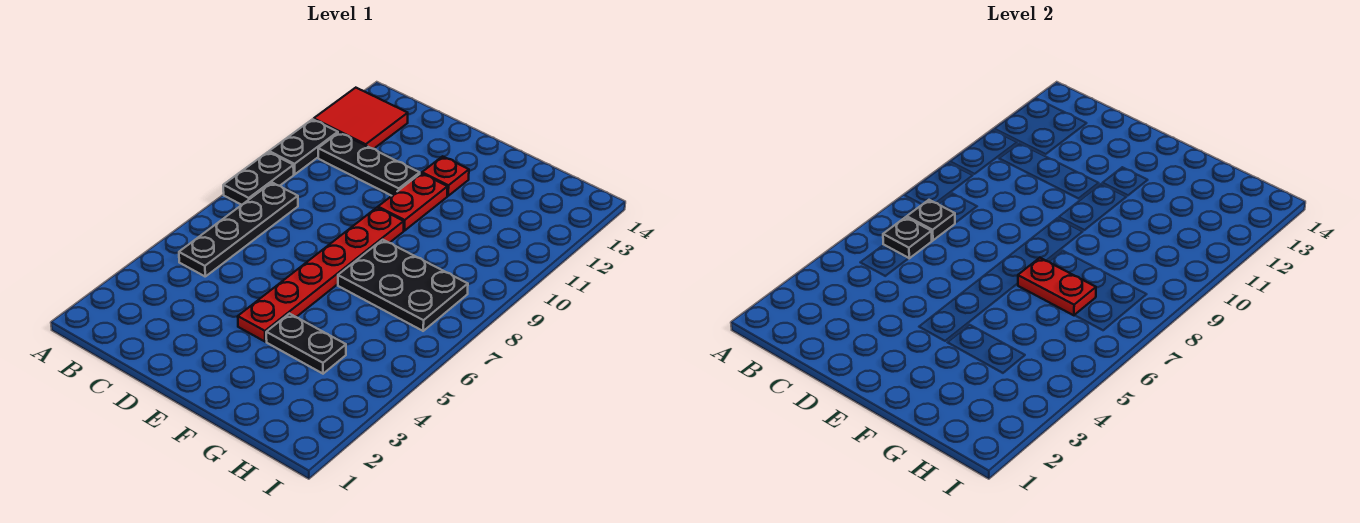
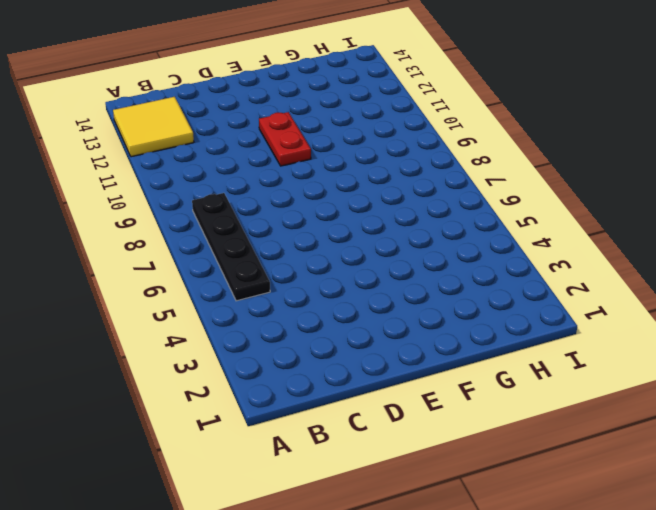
yellow 2x2 tile [113,97,194,157] -> red 2x2 tile [314,88,408,149]
none -> black 1x2 plate [223,152,294,205]
none -> black 1x2 plate [269,119,338,174]
none -> black 1x3 plate [318,133,420,196]

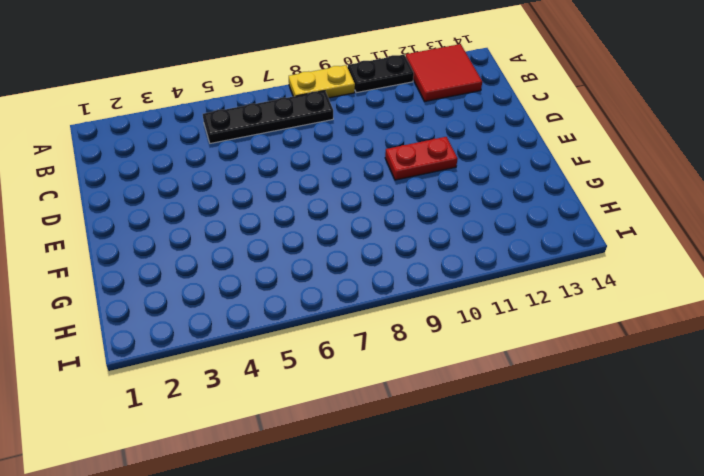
yellow 1x2 plate [289,65,355,98] -> black 1x2 plate [223,152,294,205]
none -> black 1x3 plate [318,133,420,196]
none -> red 1x6 plate [238,208,404,342]
none -> red 1x1 plate [422,156,469,196]

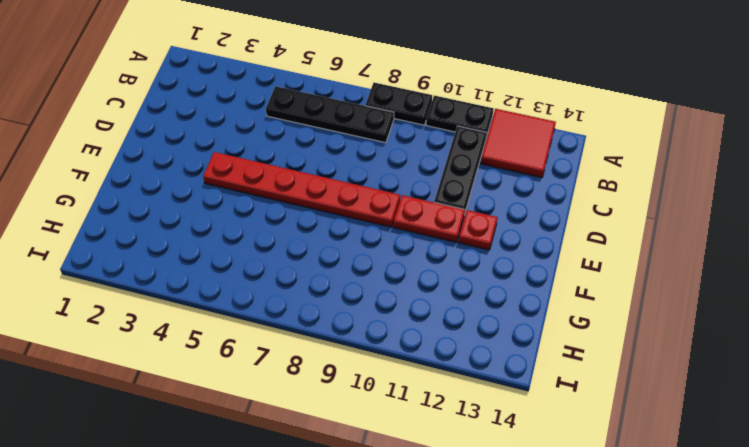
none -> black 1x2 plate [266,314,346,374]
none -> black 2x3 plate [338,240,468,331]
none -> black 1x1 plate [883,217,932,258]

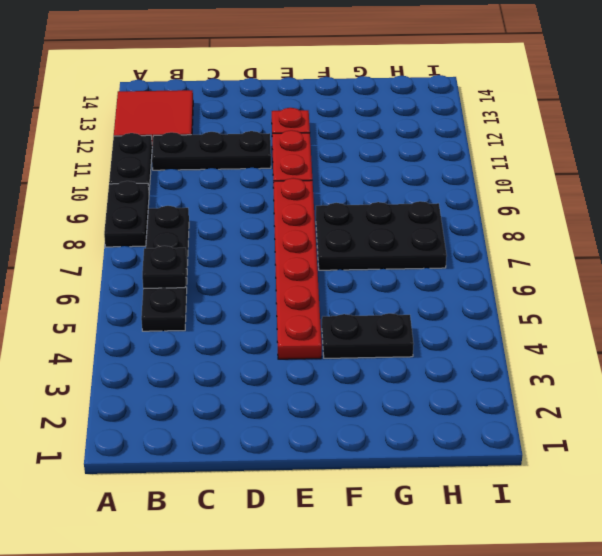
none -> black 1x1 plate [907,200,955,240]
none -> red 1x2 plate [1018,258,1096,315]

